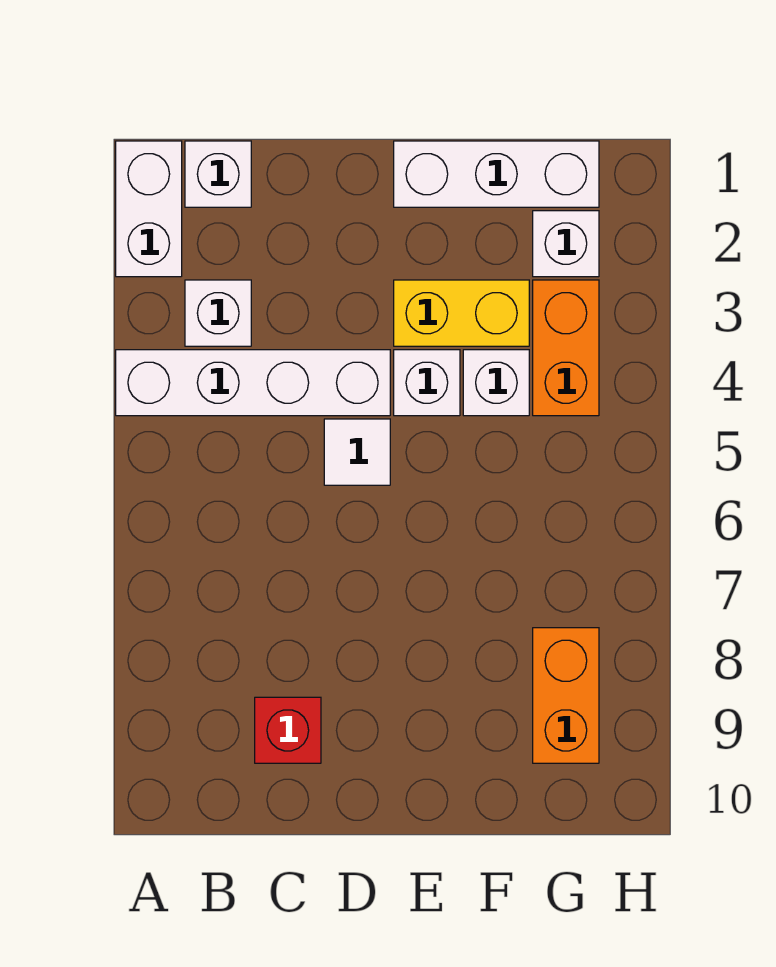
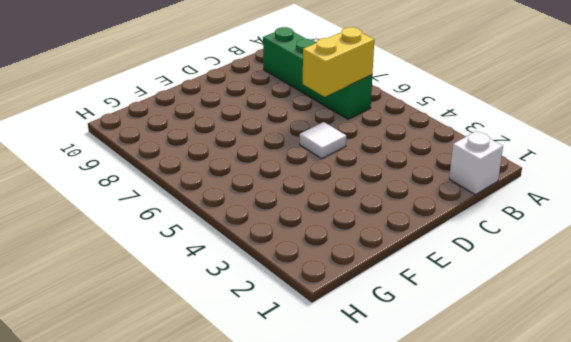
green 1x4 brick [263,27,372,119] -> none
yellow 1x2 brick [303,27,374,97] -> yellow 1x2 brick moved to [394,280,529,346]
none -> white 1x2 brick [116,141,182,277]
none -> white 1x4 brick [116,350,390,416]
none -> white 1x1 brick [185,280,251,346]

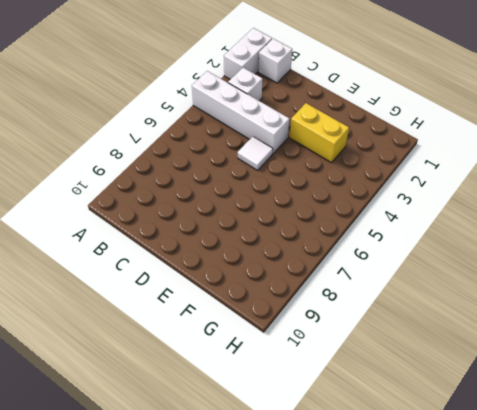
none -> red 1x1 brick [255,697,321,763]
none -> white 1x3 brick [394,141,599,207]
none -> white 1x1 brick [394,350,460,416]

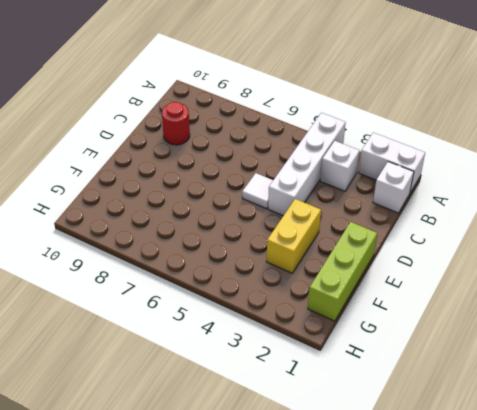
red 1x1 round brick [162,102,190,145] -> red 1x1 brick [255,697,321,763]
lime 1x3 brick [308,222,377,321] -> white 1x3 brick [394,141,599,207]
none -> white 1x1 brick [394,350,460,416]
none -> white 1x1 brick [463,350,529,416]
none -> white 1x1 brick [533,211,599,277]

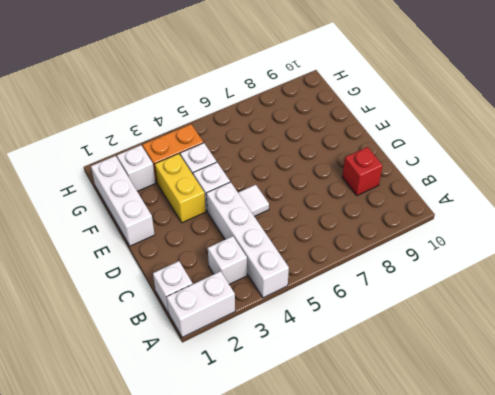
none -> orange 1x2 brick [533,628,599,763]

